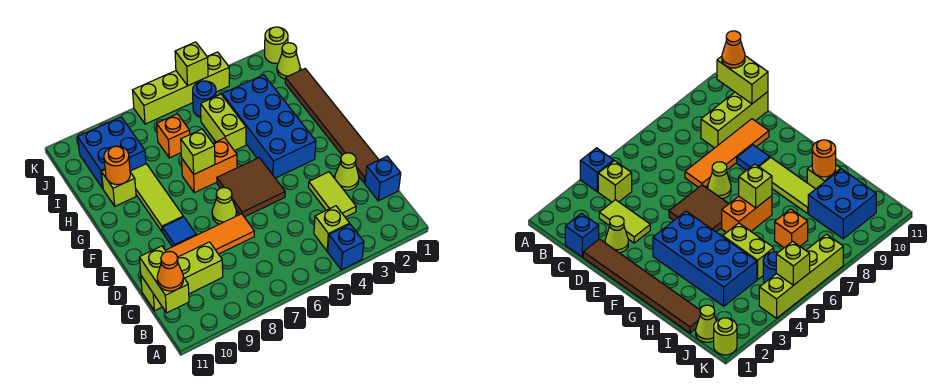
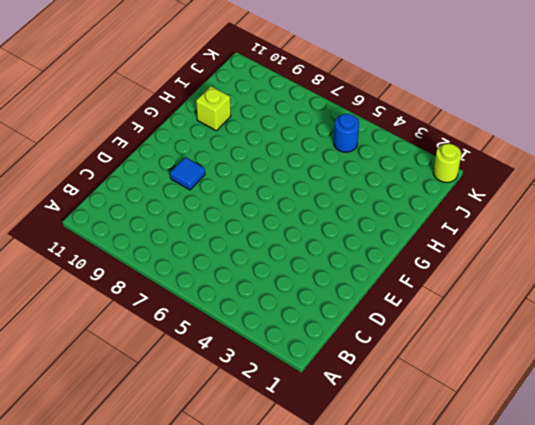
none -> blue 1x1 brick [328,224,364,270]
none -> lime 1x1 brick [314,206,350,251]
none -> blue 1x1 brick [365,156,401,201]

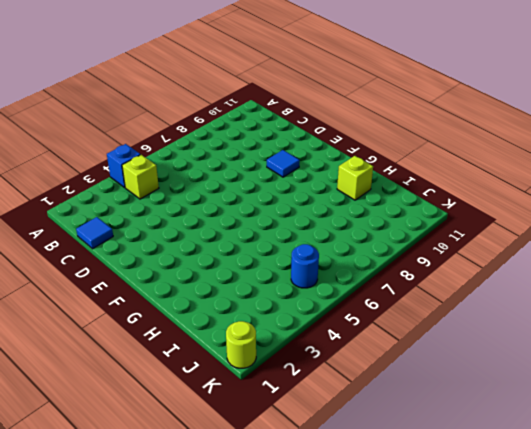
blue 1x1 tile [76,217,113,249] -> blue 1x1 brick [365,156,401,201]
none -> lime 1x2 tile [308,172,356,217]
none -> lime 1x3 brick [141,242,223,311]
none -> brown 1x6 tile [285,69,379,183]

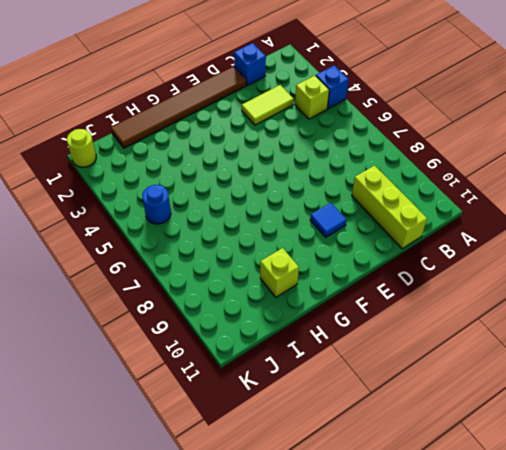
none -> lime 1x1 cone [335,153,359,190]
none -> orange 1x4 tile [165,214,254,257]
none -> brown 2x2 tile [217,158,285,217]

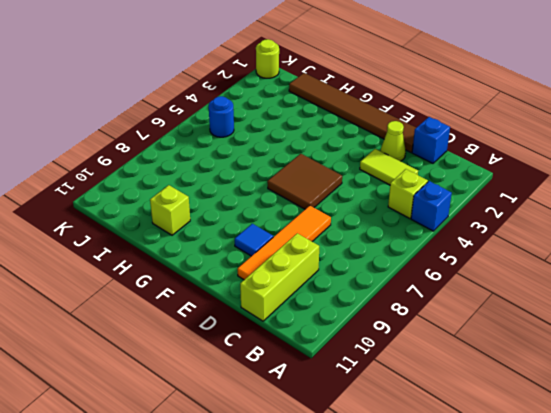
none -> lime 1x1 cone [212,188,237,224]
none -> blue 2x4 brick [222,75,316,178]
none -> lime 1x3 tile [130,164,183,232]

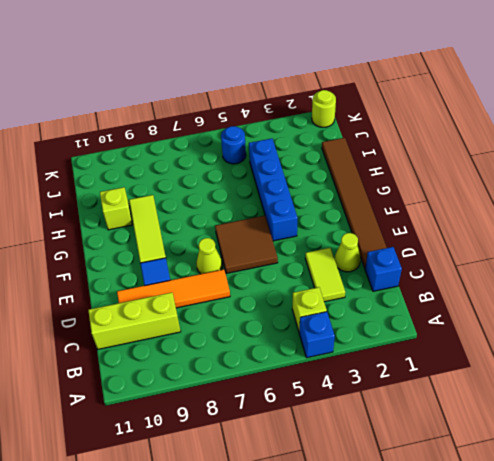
blue 1x4 brick [249,139,298,241] -> blue 2x4 brick [222,75,316,178]
none -> orange 1x2 brick [182,138,237,193]
none -> lime 1x2 brick [201,94,246,151]
none -> orange 1x1 brick [157,114,190,158]

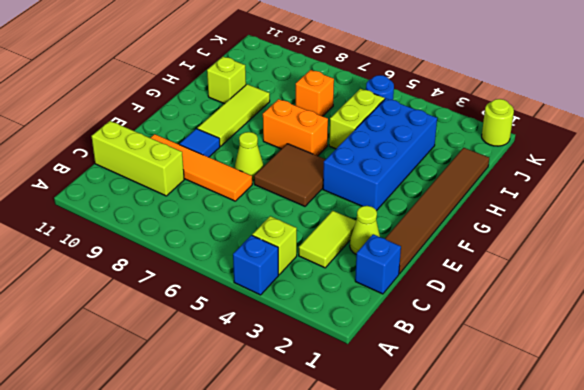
none -> blue 2x2 brick [78,117,146,188]
none -> lime 1x1 cone [277,43,300,79]
none -> lime 1x4 brick [133,52,229,124]

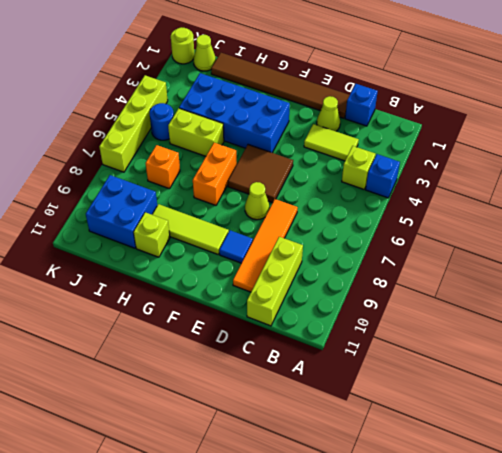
none -> lime 1x2 brick [139,246,189,313]
none -> lime 1x1 brick [181,129,215,174]
none -> orange 1x1 round brick [104,146,130,185]

